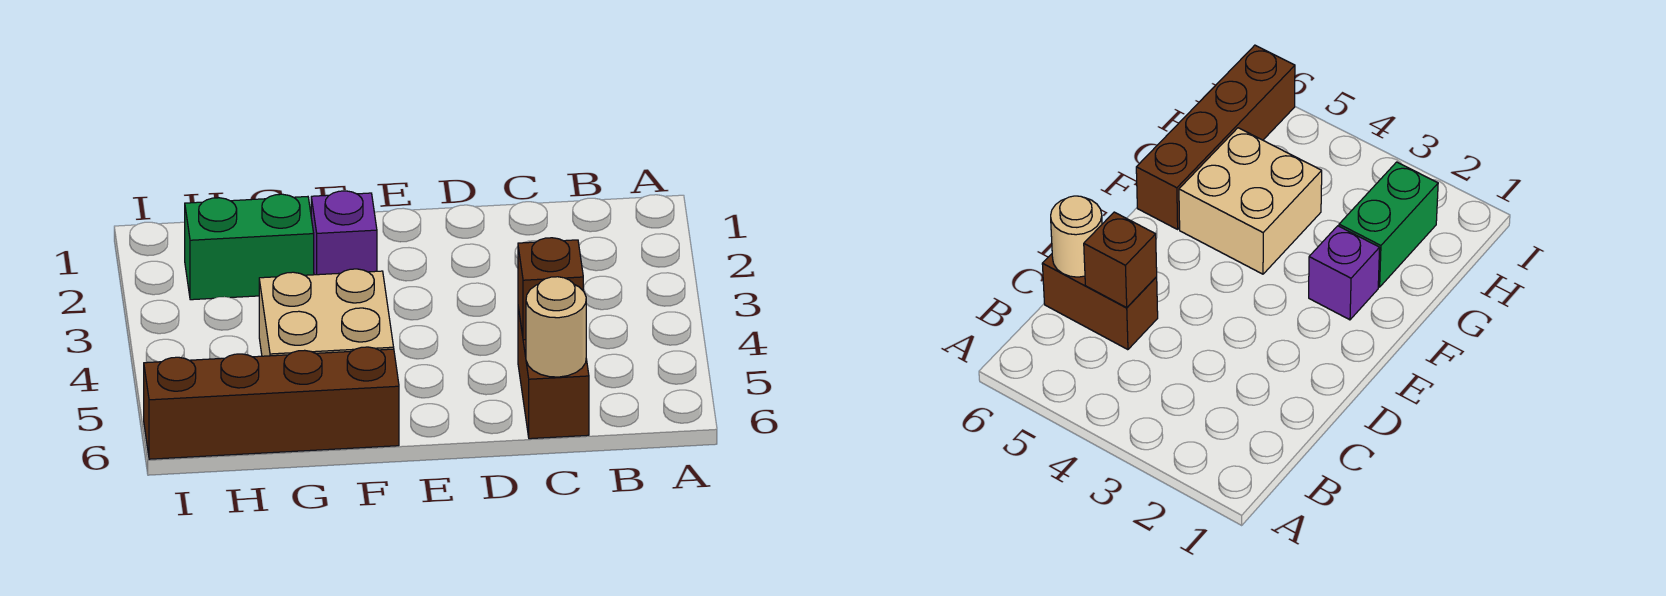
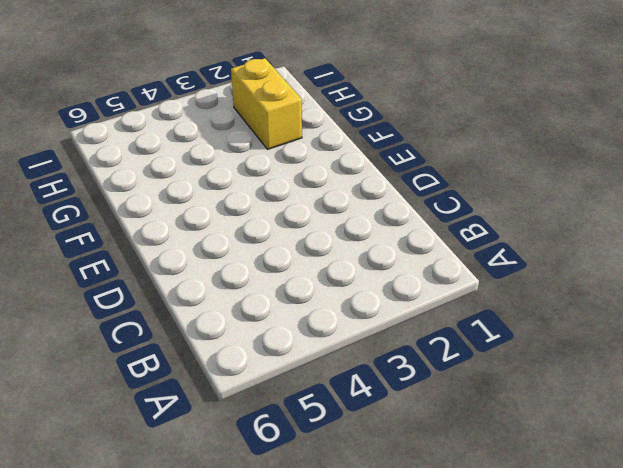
yellow 1x2 brick [231,58,302,149] -> green 1x2 brick [185,194,314,300]
none -> brown 1x2 brick [518,307,589,439]
none -> purple 1x1 brick [311,191,377,275]

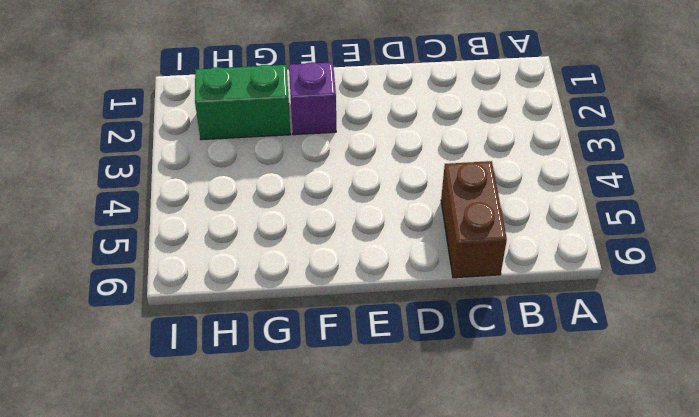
none -> tan 2x2 brick [259,269,394,356]
none -> brown 1x4 brick [144,347,399,459]

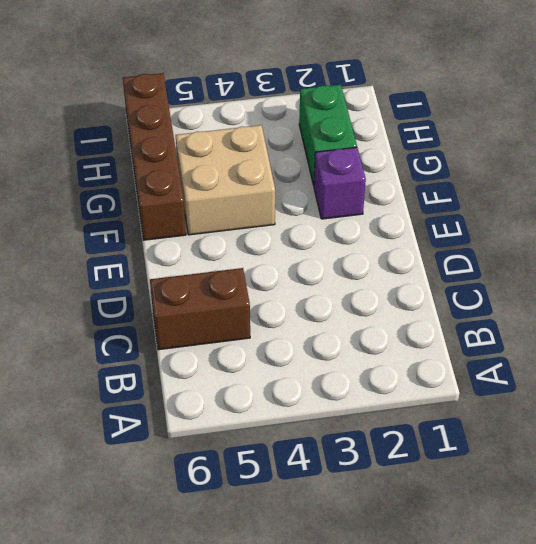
none -> brown 1x1 brick [518,238,583,340]
none -> tan 1x1 round brick [526,277,586,377]

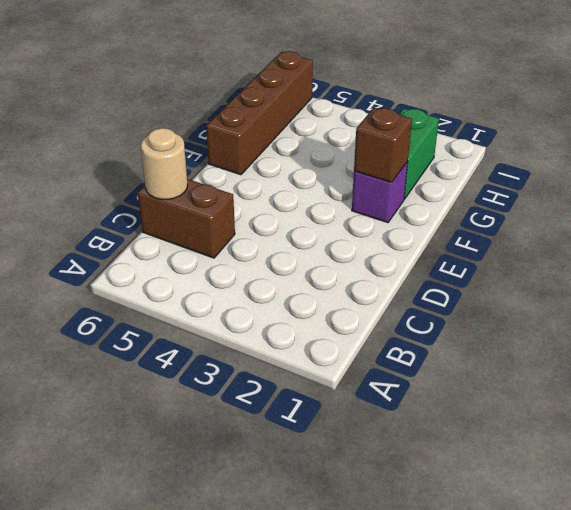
brown 1x1 brick [354,108,412,182] -> brown 1x1 brick moved to [518,238,583,340]
none -> tan 2x2 brick [259,269,394,356]

